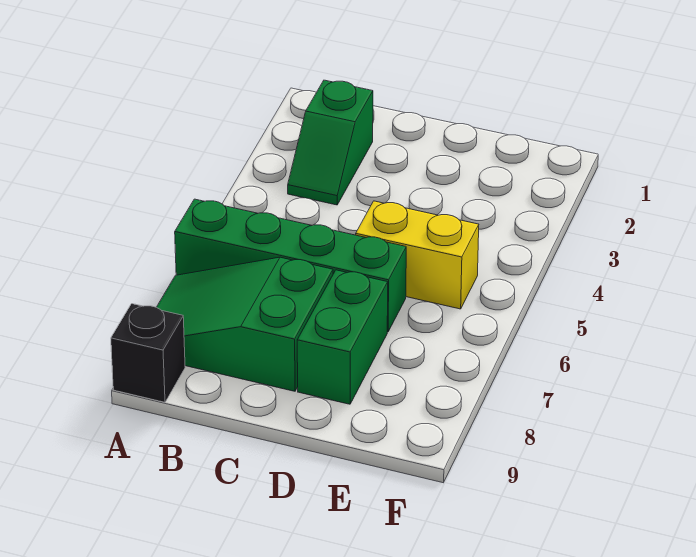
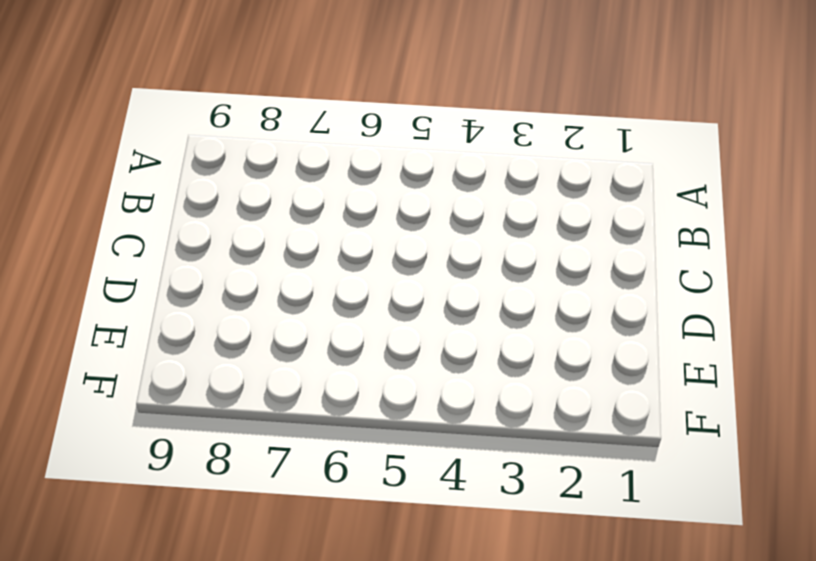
none -> green 1x4 brick [175,199,406,332]
none -> green 2x3 slope [157,257,333,391]

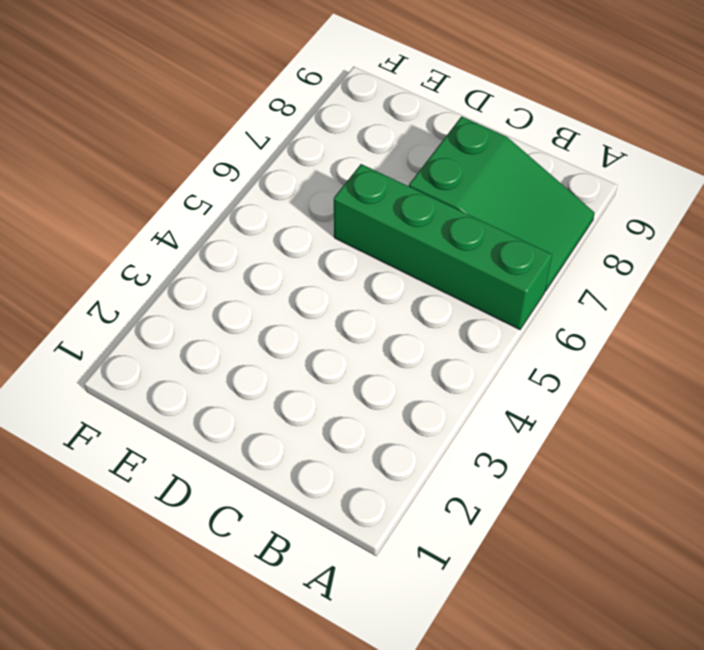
none -> black 1x1 brick [111,304,185,402]
none -> green 1x2 slope [288,80,373,205]

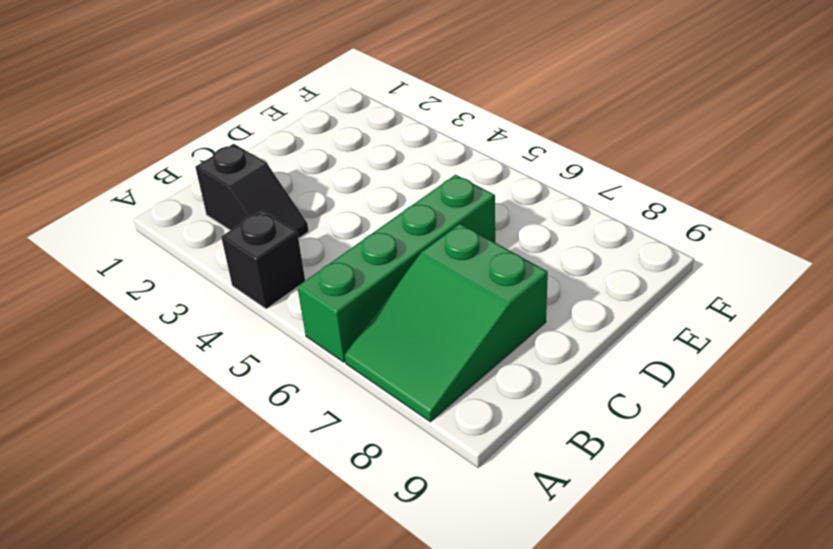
black 1x1 brick [221,210,305,309] -> black 1x1 brick moved to [111,304,185,402]
black 1x2 slope [195,144,309,239] -> green 1x2 slope [288,80,373,205]
none -> yellow 1x2 brick [356,201,479,309]
none -> green 1x2 brick [297,270,388,404]

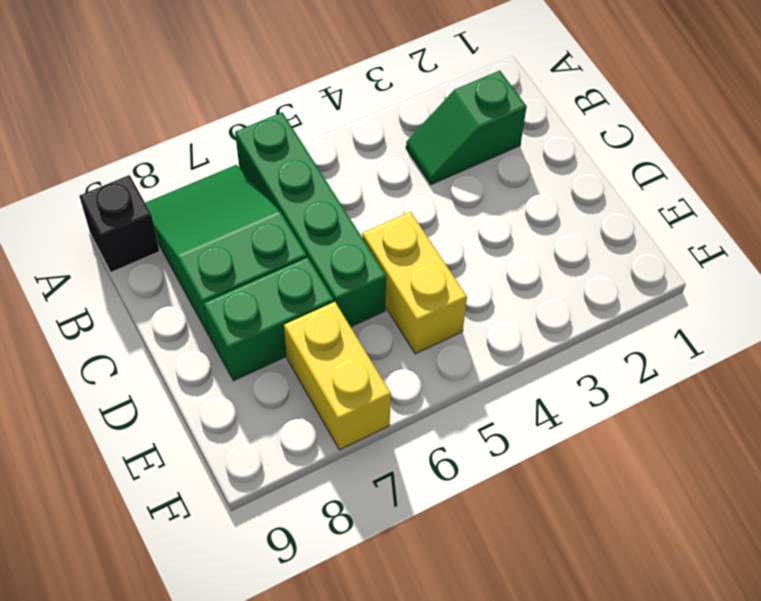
yellow 1x2 brick [284,302,391,450] -> none

